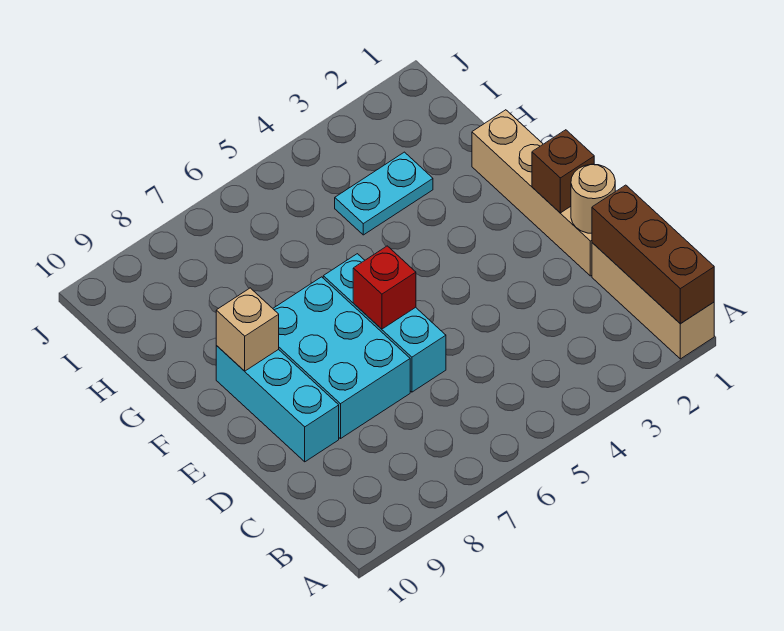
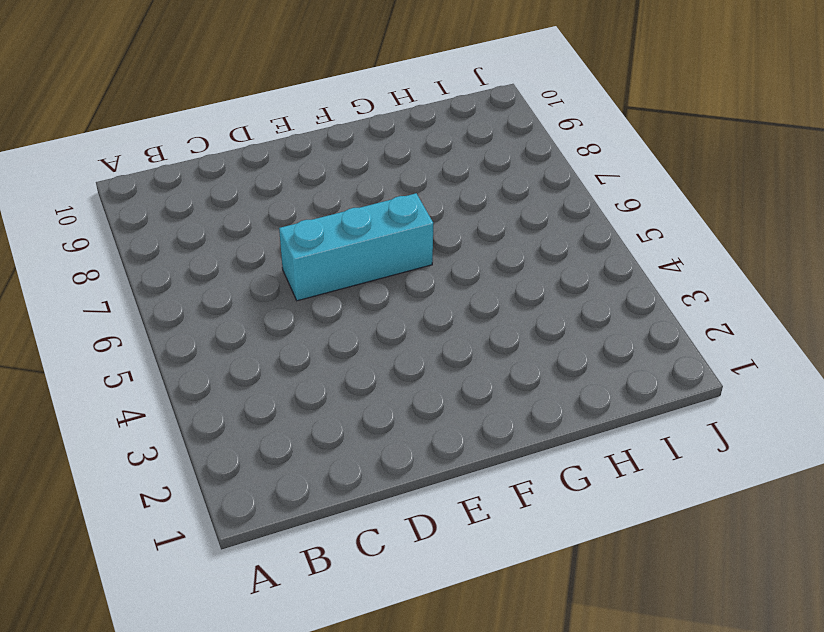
none -> tan 1x3 brick [592,243,714,359]
none -> tan 1x4 brick [472,110,592,276]

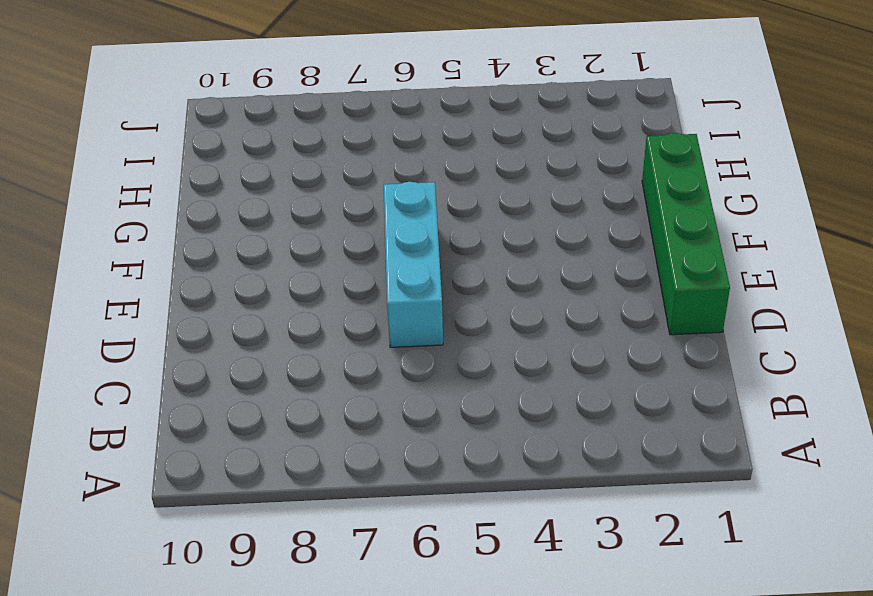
green 1x4 brick [642,133,730,335] -> tan 1x4 brick [472,110,592,276]
none -> tan 1x3 brick [592,243,714,359]
none -> cyan 2x3 brick [273,277,410,439]

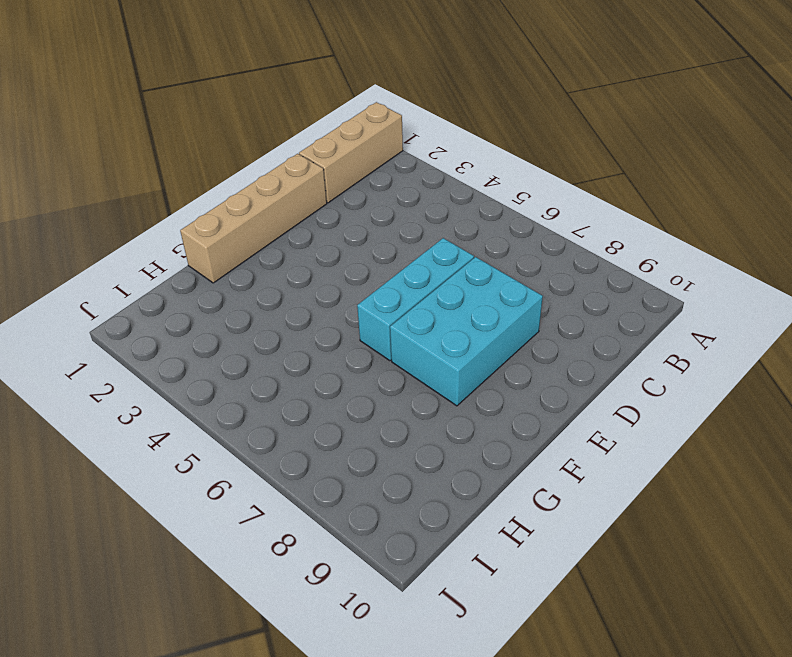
none -> cyan 1x3 brick [216,346,339,462]
none -> cyan 1x2 plate [335,152,433,235]

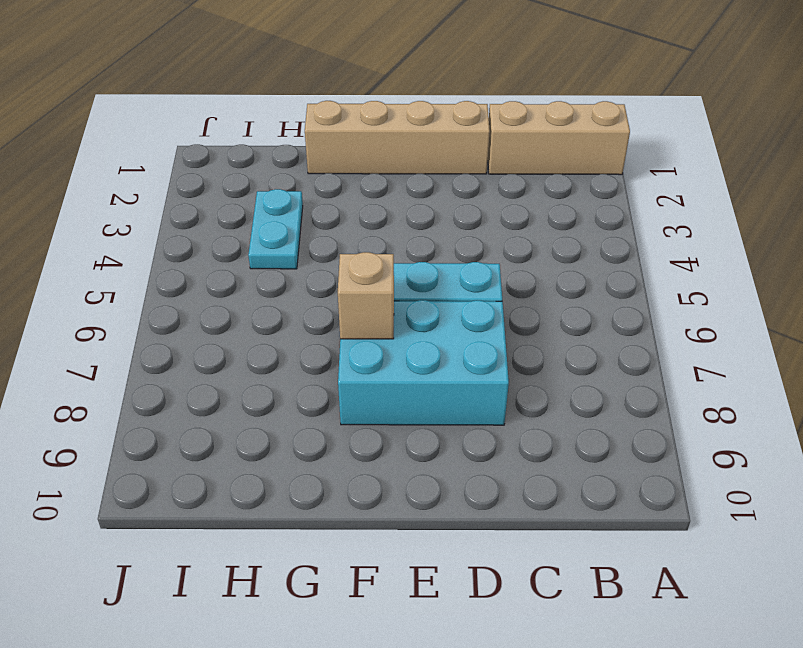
tan 1x1 brick [338,252,394,339] -> tan 1x1 brick moved to [216,288,279,371]
none -> cyan 1x3 brick [216,346,339,462]
none -> brown 1x3 brick [592,185,714,323]

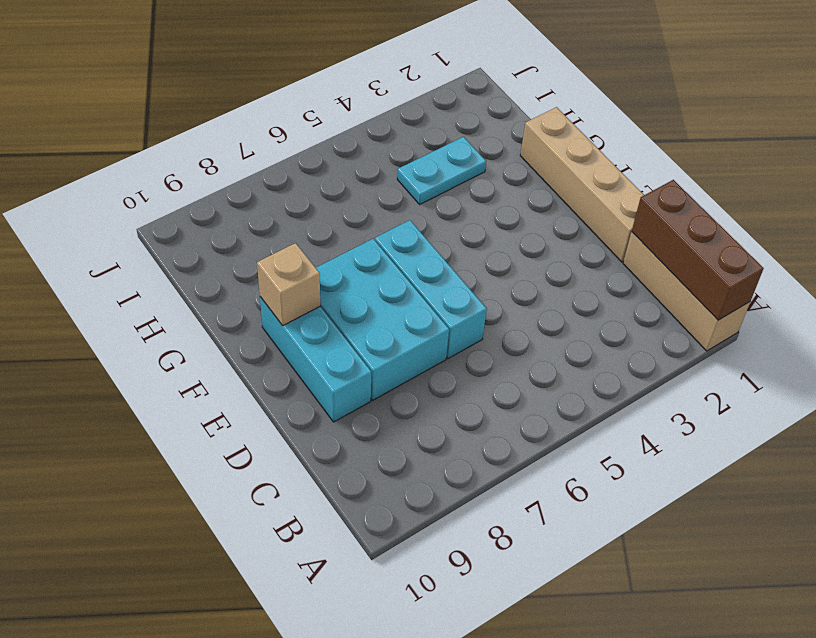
none -> tan 1x1 round brick [571,164,615,233]
none -> brown 1x1 brick [532,130,594,213]

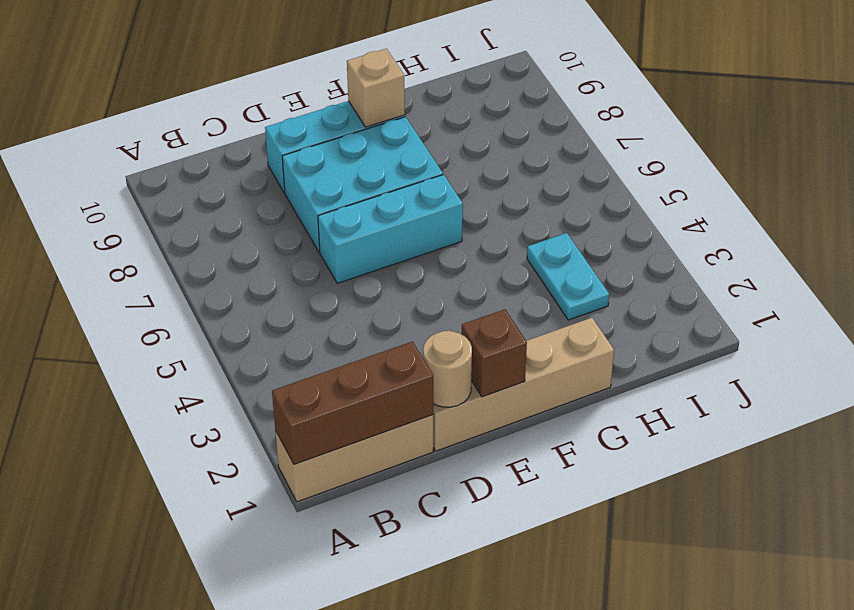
none -> red 1x1 brick [353,246,416,329]

